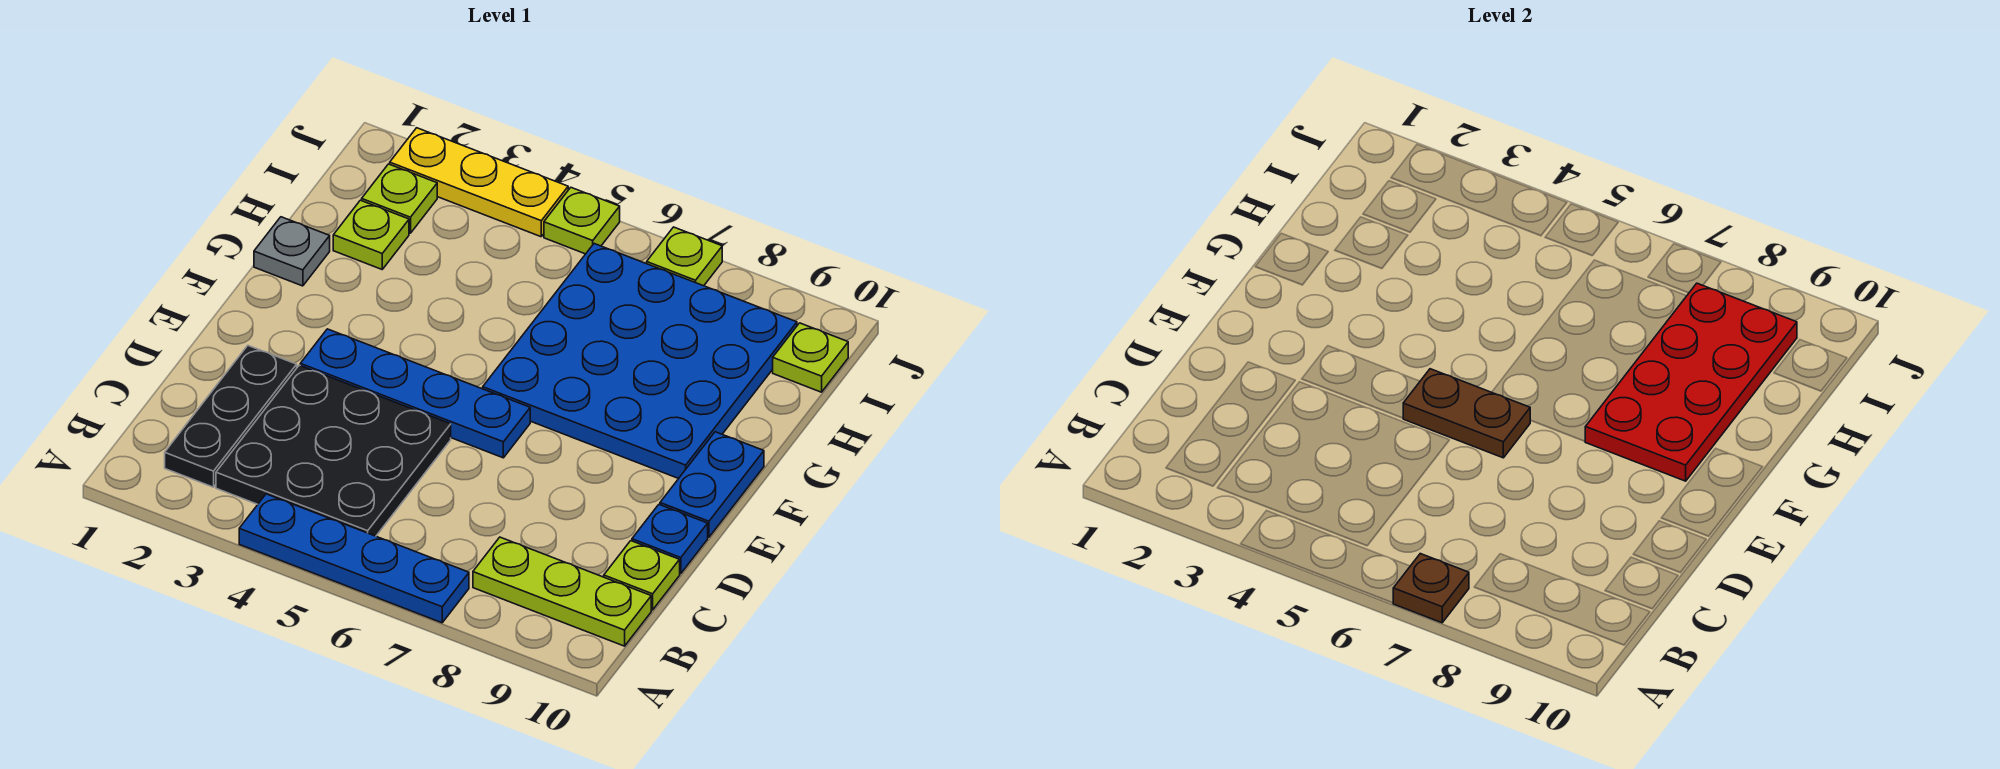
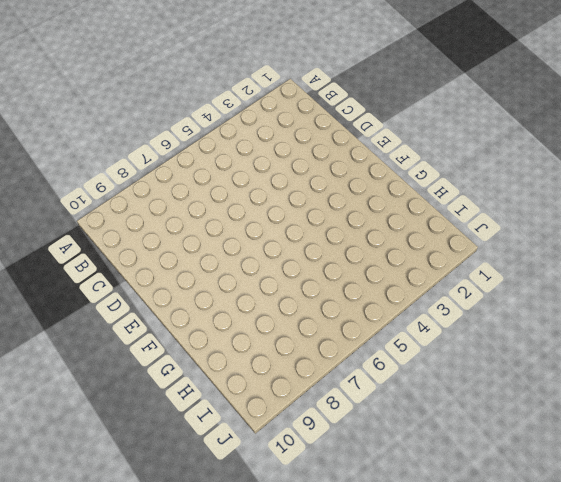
none -> blue 1x4 plate [239,494,469,623]
none -> black 1x3 plate [165,346,297,487]
none -> black 3x3 plate [216,365,451,536]

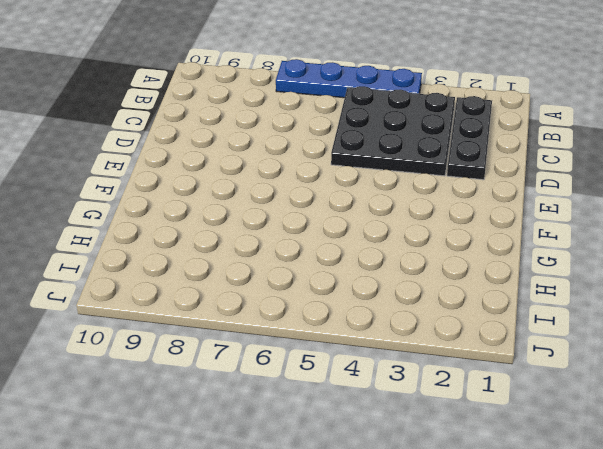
none -> lime 1x3 plate [473,537,651,646]
none -> lime 1x1 plate [604,541,680,610]
none -> blue 1x1 plate [632,505,708,574]

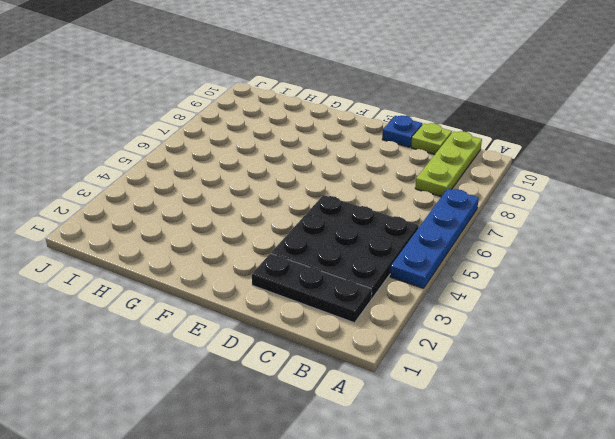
none -> blue 1x4 plate [300,329,530,458]
none -> blue 1x2 plate [660,432,764,537]
none -> blue 4x4 plate [483,244,797,479]

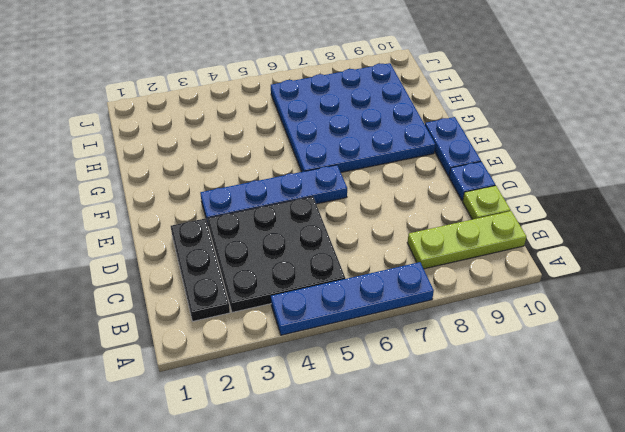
none -> grey 1x1 plate [254,217,330,286]
none -> lime 1x1 plate [333,200,409,269]
none -> lime 1x1 plate [362,164,437,233]

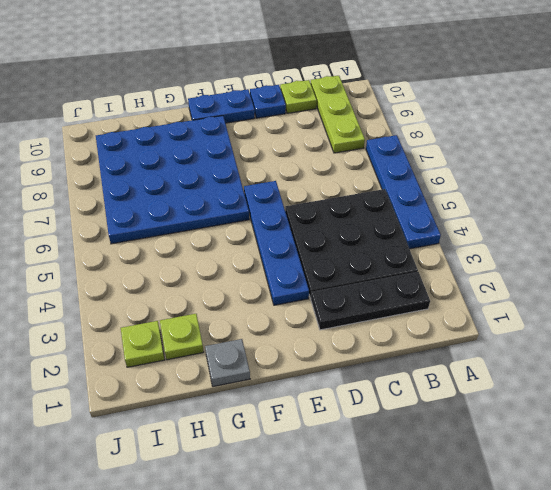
none -> lime 1x1 plate [773,323,848,392]
none -> yellow 1x3 plate [390,128,568,237]
none -> lime 1x1 plate [544,188,620,254]

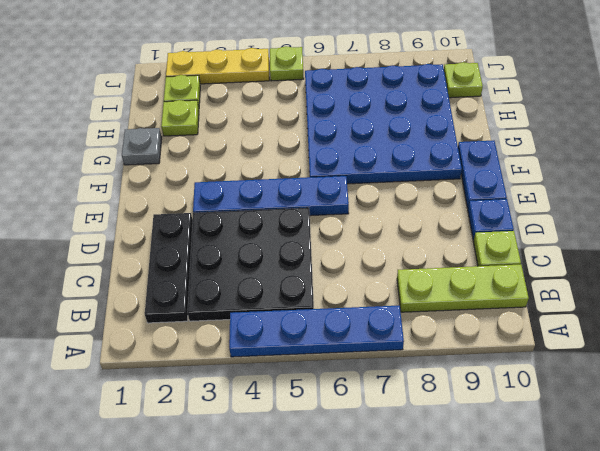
none -> lime 1x1 plate [647,227,722,286]
none -> brown 1x1 plate [1393,554,1469,623]
none -> brown 1x2 plate [1403,369,1530,458]

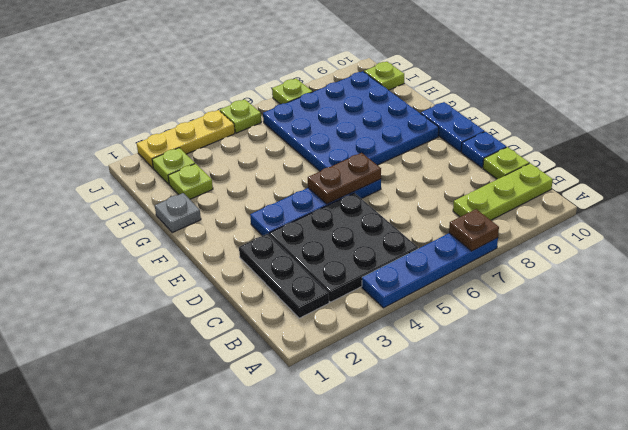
none -> red 2x4 plate [1585,283,1797,481]

